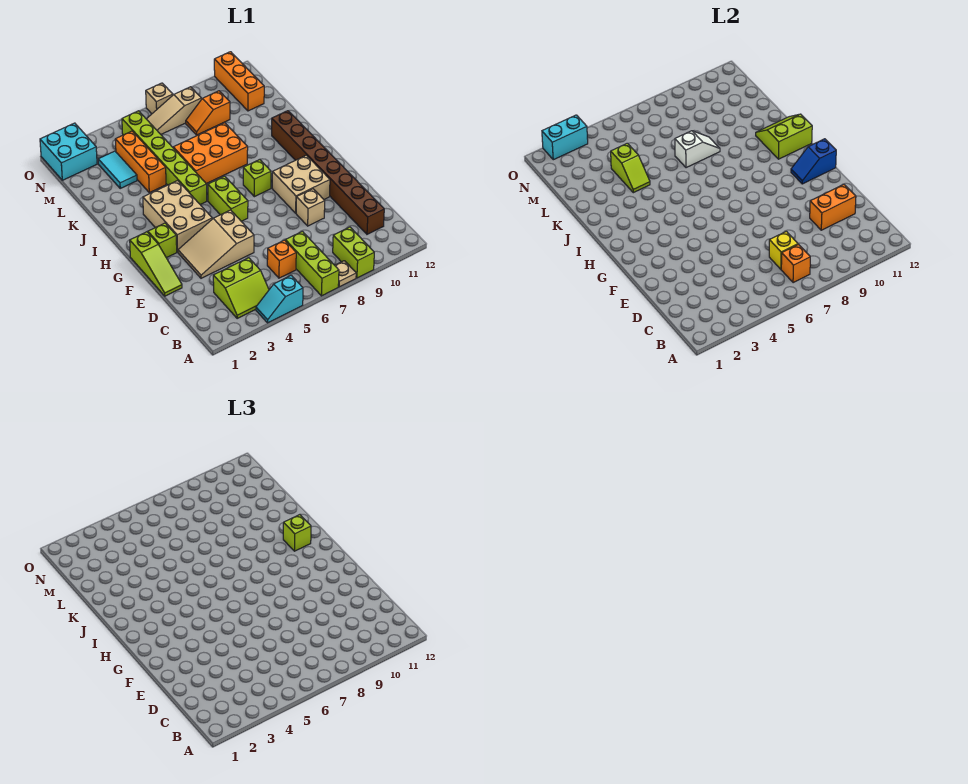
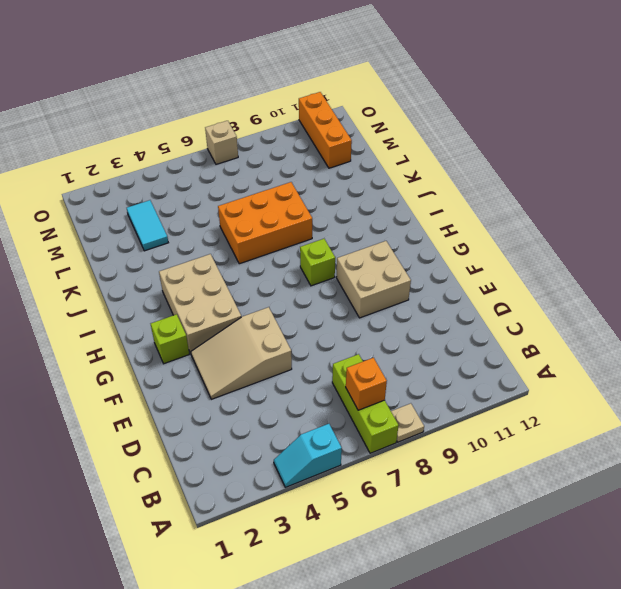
none -> lime 1x2 brick [333,227,374,278]
none -> lime 2x2 slope [213,258,269,318]
none -> orange 1x1 brick [267,240,296,278]
none -> brown 1x8 brick [272,111,384,234]

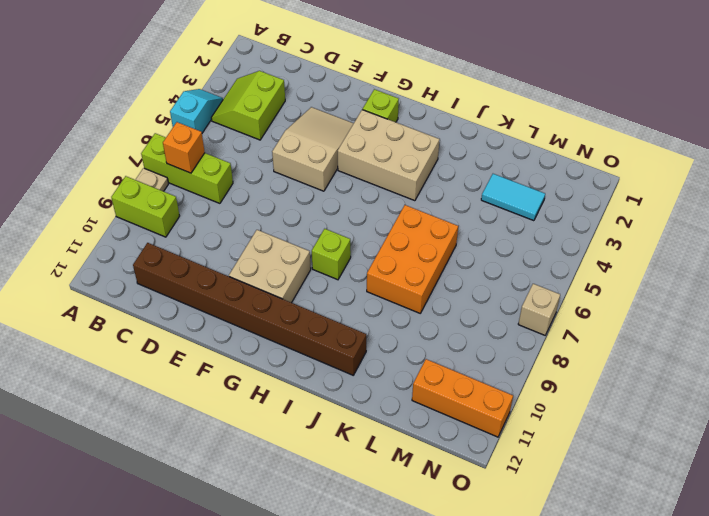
none -> orange 1x1 brick [267,240,296,278]
none -> lime 1x3 slope [130,232,182,296]
none -> tan 1x1 brick [296,189,325,226]
none -> lime 1x2 brick [208,176,248,221]

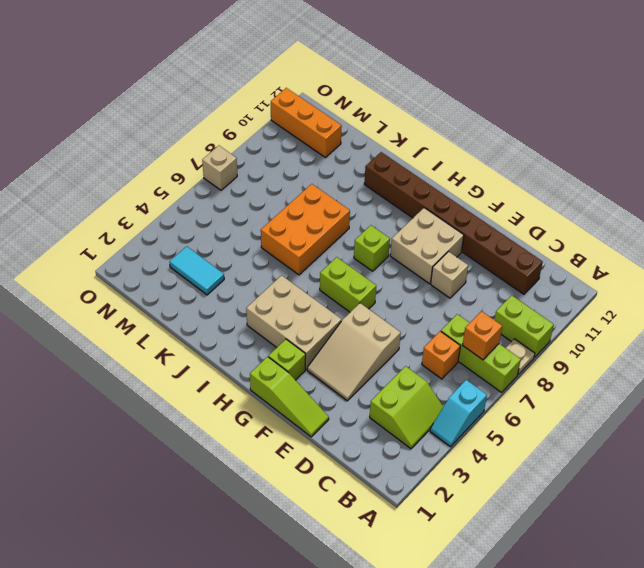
none -> lime 1x6 brick [122,111,207,204]
none -> orange 1x3 brick [115,131,166,193]
none -> orange 1x2 slope [186,91,230,135]
none -> cyan 2x2 brick [40,123,97,180]

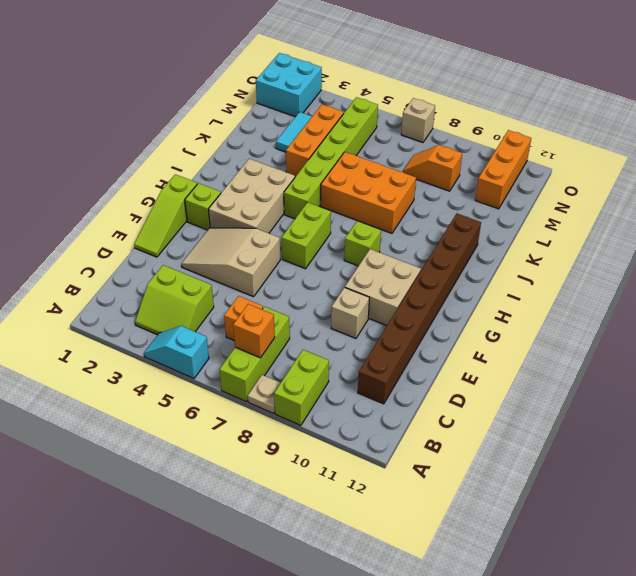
none -> tan 1x3 slope [147,87,201,134]
none -> yellow 1x1 brick [769,231,798,269]
none -> orange 1x2 brick [810,185,856,230]
none -> blue 1x2 slope [791,139,836,184]

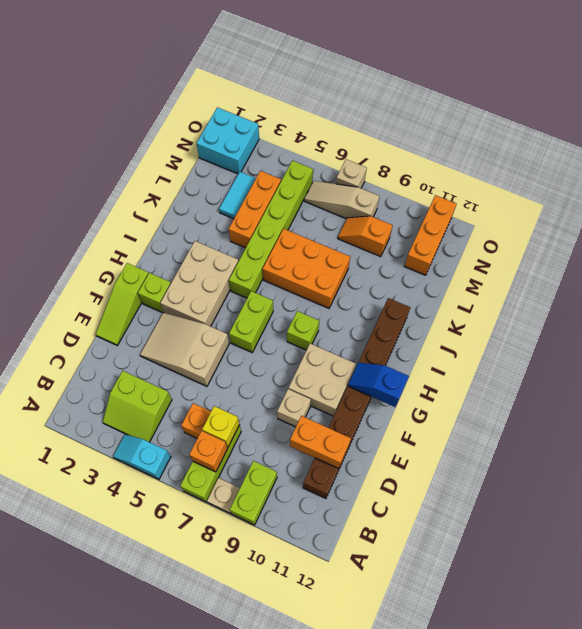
none -> lime 2x2 slope [756,114,812,159]
none -> lime 1x2 slope [611,143,650,193]
none -> white 1x2 slope [675,131,720,168]
none -> cyan 1x2 brick [542,115,588,160]

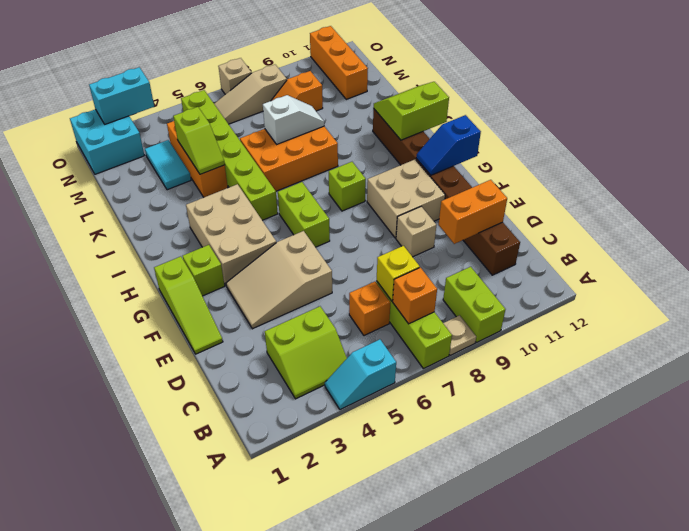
none -> lime 1x1 brick [283,515,311,551]

